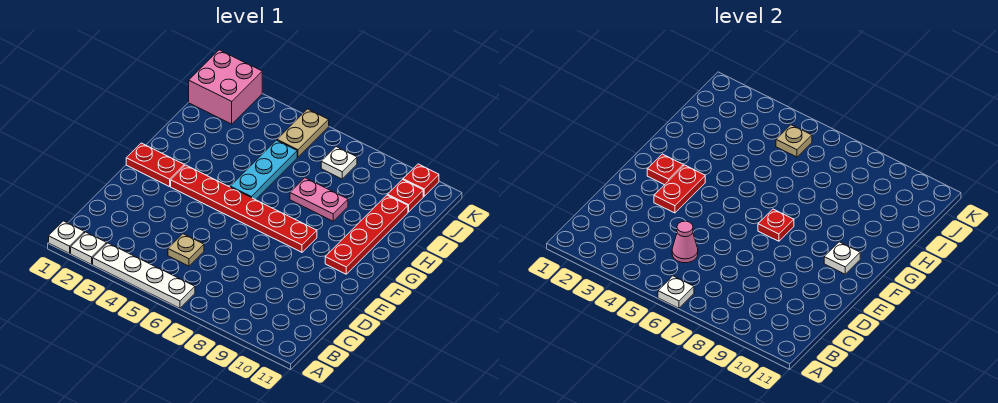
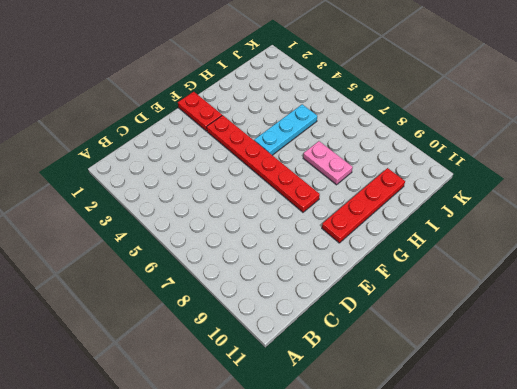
none -> white 1x1 plate [49,221,84,253]
none -> white 1x1 plate [71,232,106,264]
none -> white 1x4 plate [93,243,195,308]

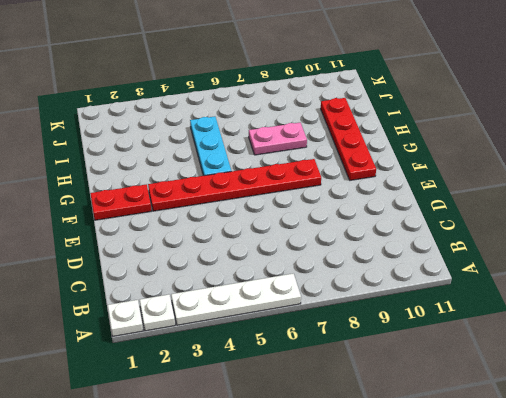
none -> tan 1x1 plate [168,234,204,266]
none -> pink 2x2 brick [189,50,262,124]
none -> tan 1x2 plate [277,109,329,157]

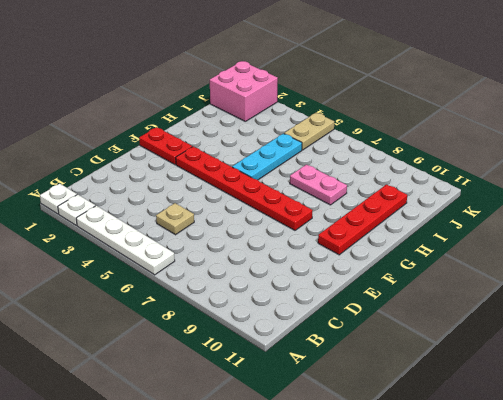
none -> white 1x1 plate [321,147,357,179]
none -> red 1x1 plate [388,180,423,212]
none -> red 1x1 plate [403,164,439,196]

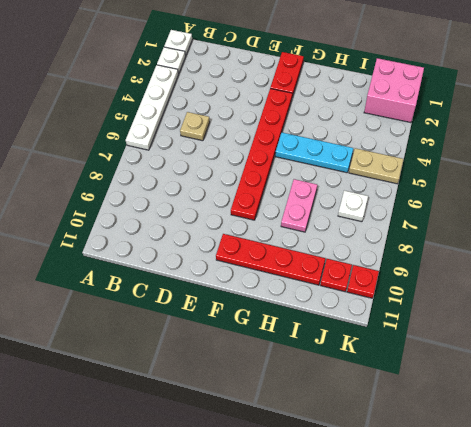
none -> white 1x1 plate [658,276,694,308]
none -> pink 1x1 cone [672,221,698,263]
none -> red 1x2 plate [654,165,705,213]

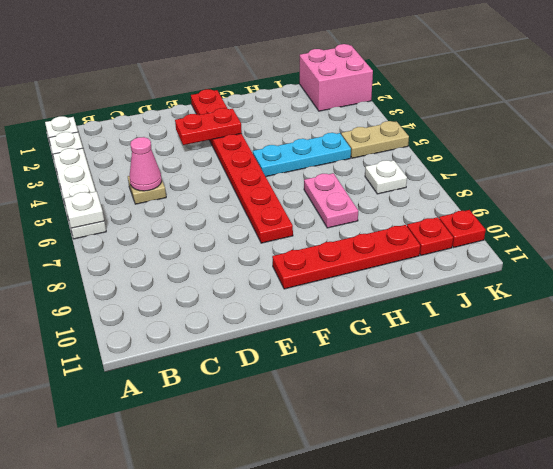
none -> red 1x1 plate [647,154,683,185]
none -> red 1x1 plate [758,209,794,241]
none -> white 1x1 plate [824,242,860,274]

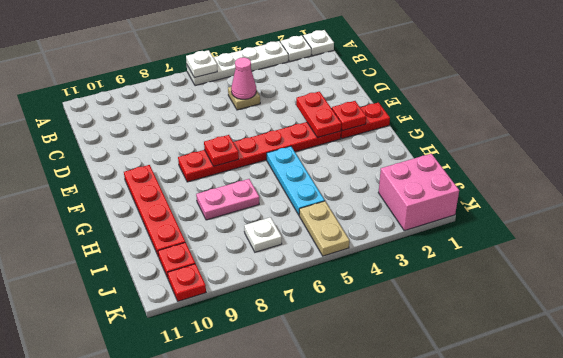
none -> white 1x1 plate [824,242,860,274]
none -> tan 1x1 plate [776,125,812,157]

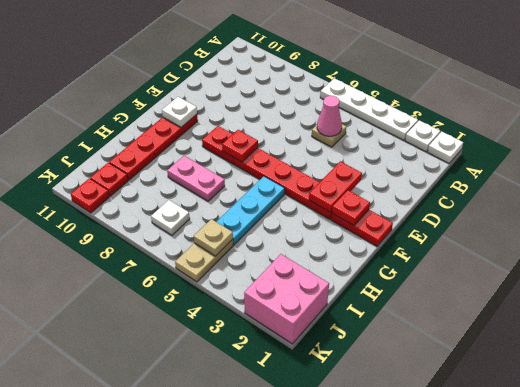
none -> white 1x1 plate [658,276,694,308]

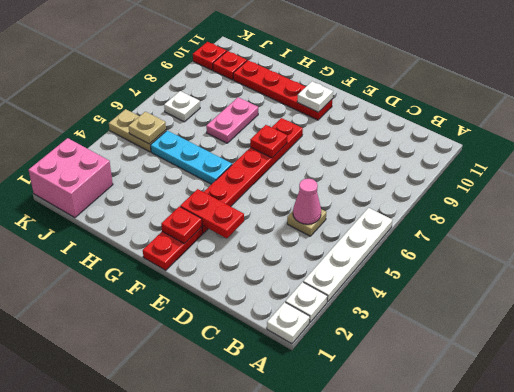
none -> white 1x1 plate [658,276,694,308]

